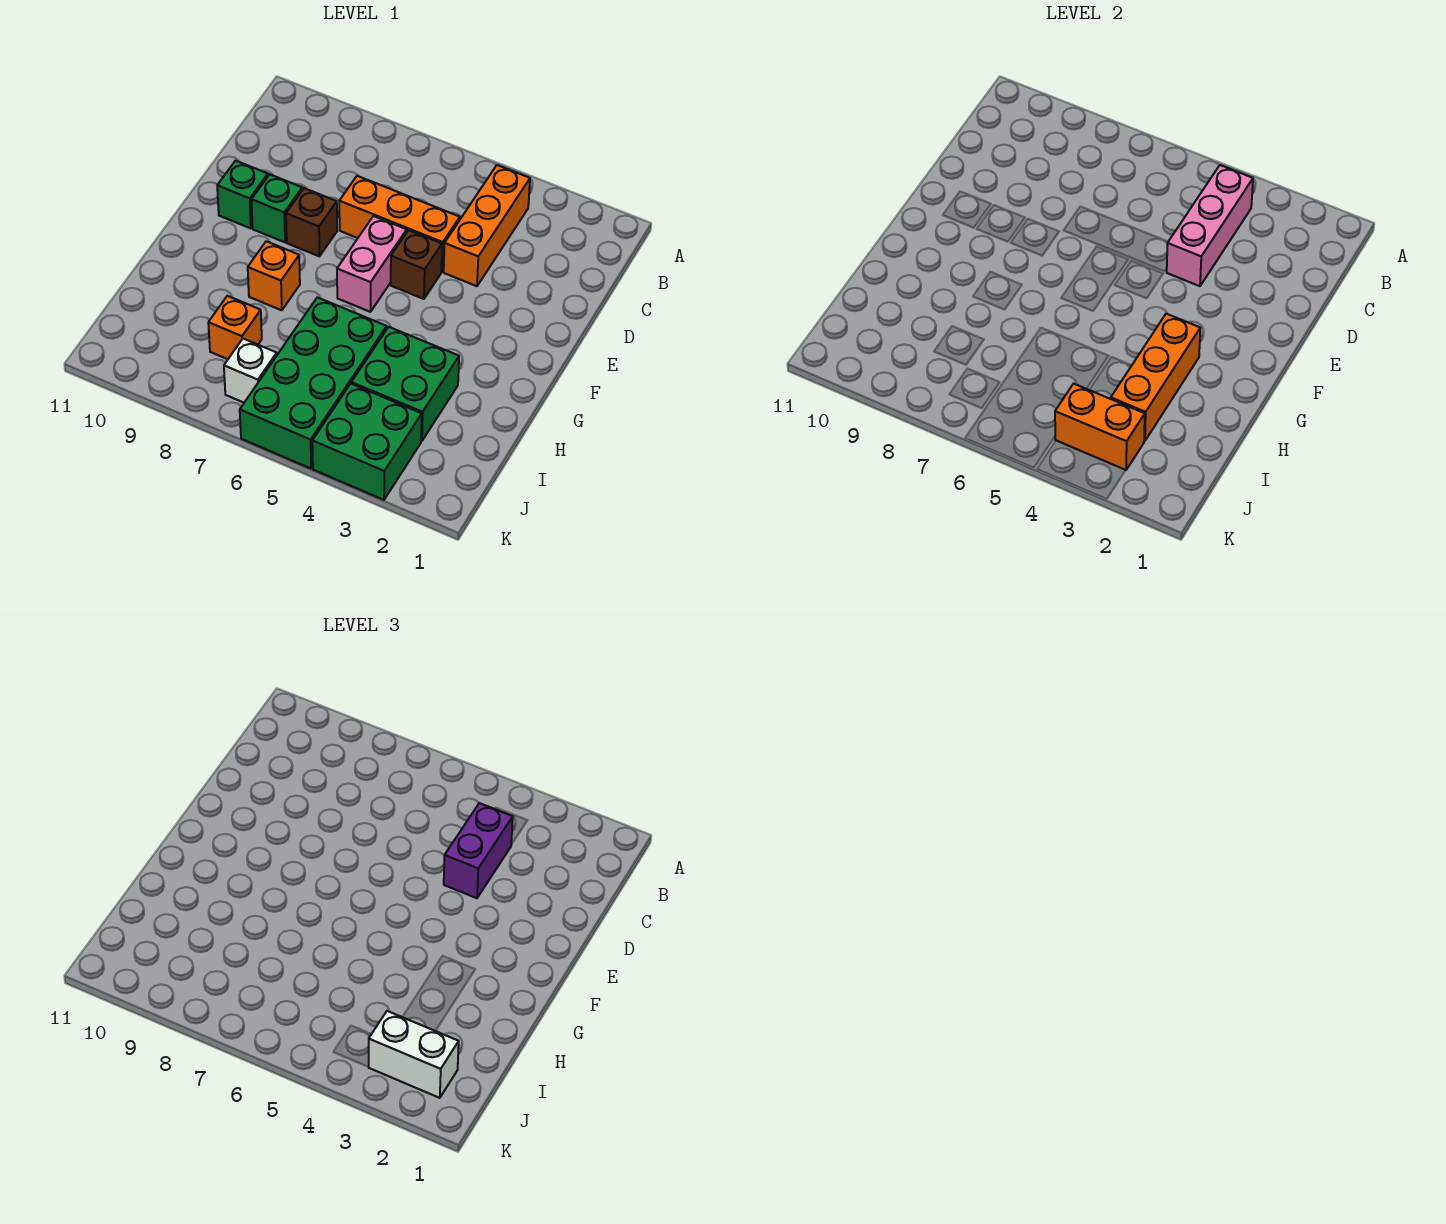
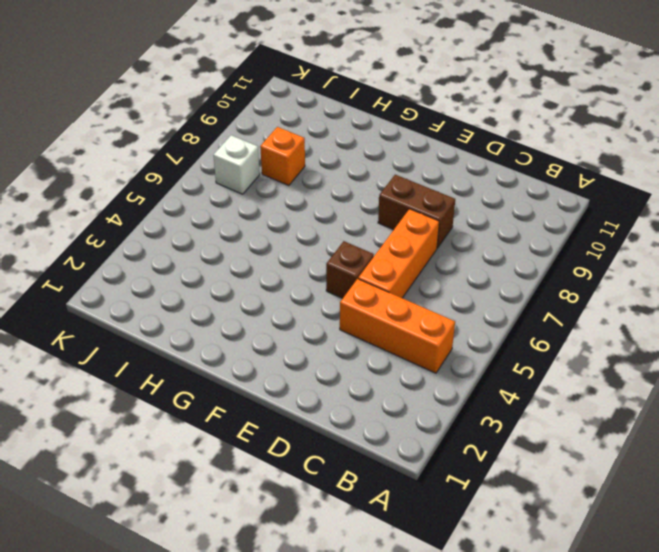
brown 1x2 brick [378,175,455,248] -> brown 1x1 brick [286,188,337,256]
none -> pink 1x2 brick [337,216,407,312]
none -> green 1x1 brick [251,174,302,242]
none -> green 1x1 brick [217,161,268,228]

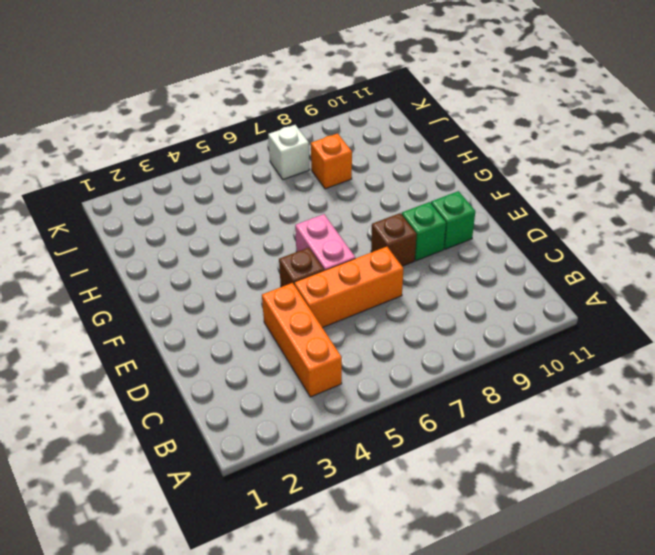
none -> orange 1x1 brick [248,241,300,310]
none -> green 2x2 brick [351,327,459,441]
none -> green 2x4 brick [240,297,387,469]

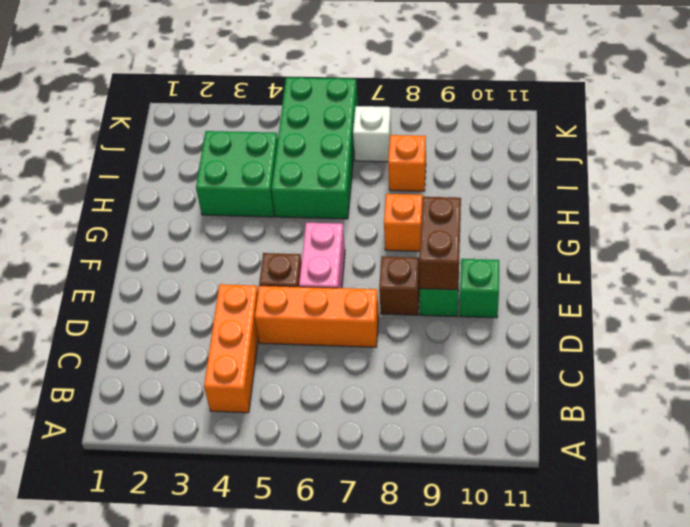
brown 1x2 brick [419,197,461,290] -> none
none -> green 2x2 brick [312,384,422,500]
none -> pink 1x3 brick [1167,165,1253,286]
none -> orange 1x3 brick [1111,314,1200,441]

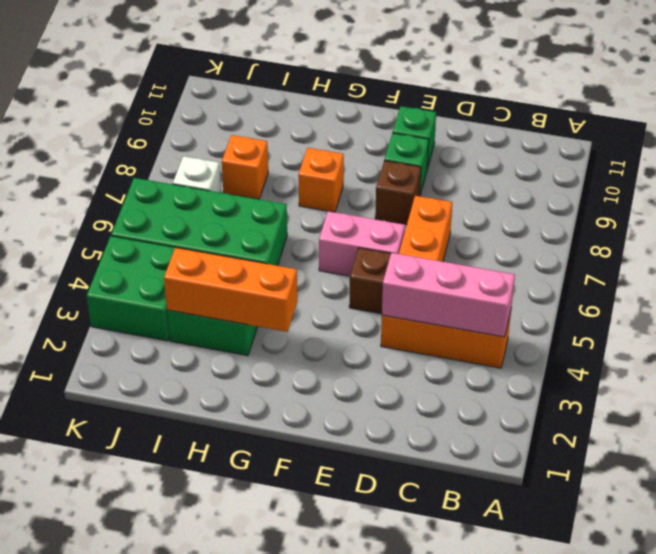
none -> orange 1x2 brick [1055,384,1145,470]
none -> purple 1x2 brick [444,803,513,898]
none -> white 1x2 brick [369,1011,459,1098]

